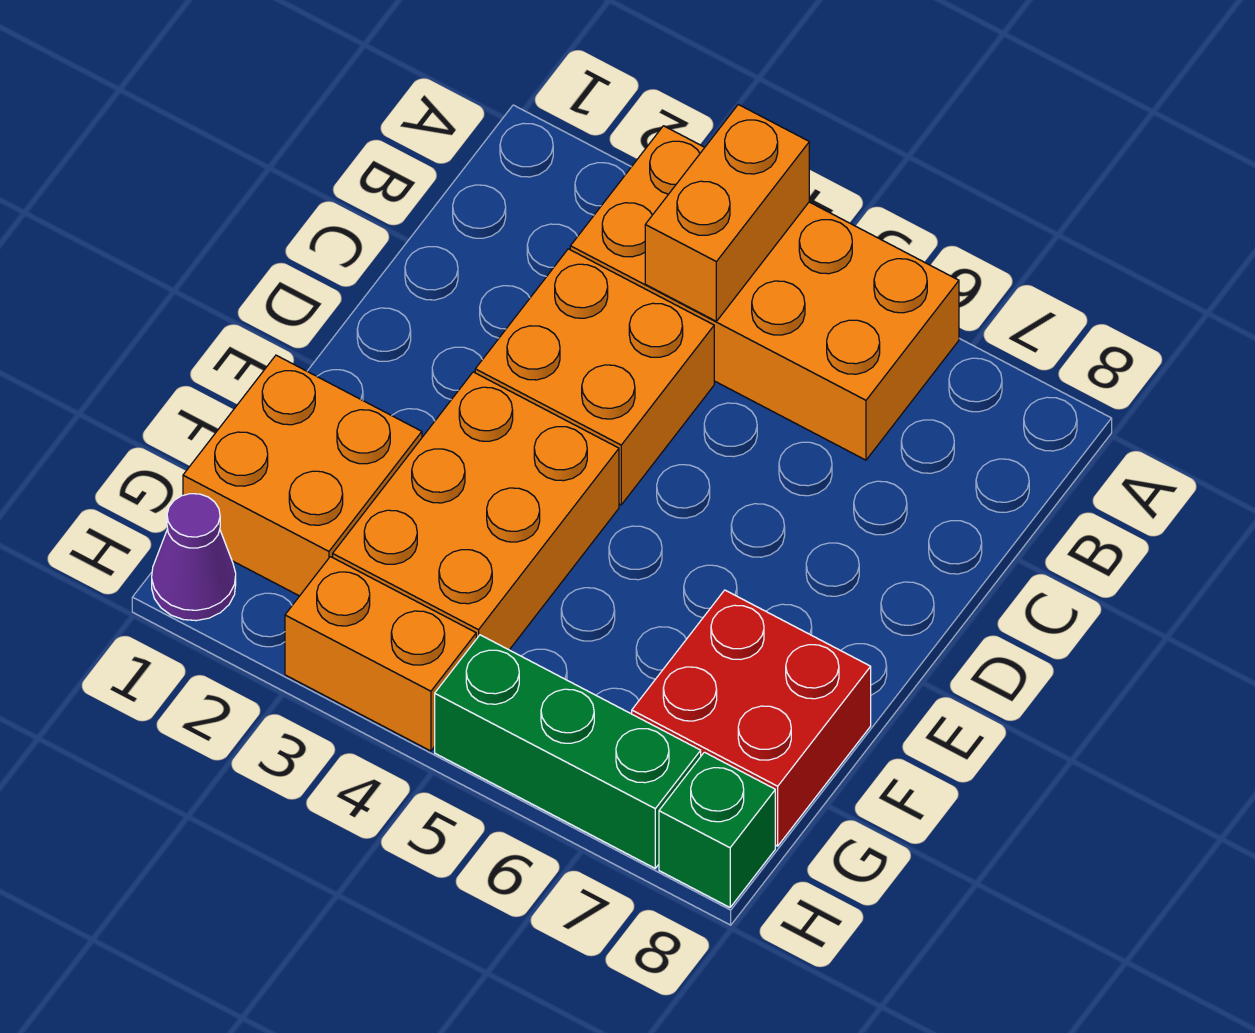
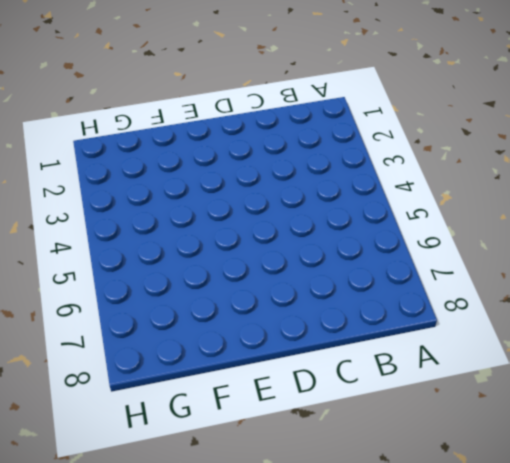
none -> orange 2x4 brick [570,126,959,460]
none -> orange 2x2 brick [475,249,714,505]

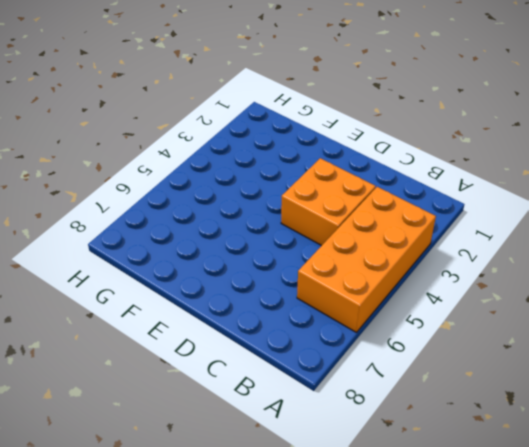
none -> orange 2x3 brick [333,372,619,650]
none -> orange 2x2 brick [183,355,422,596]

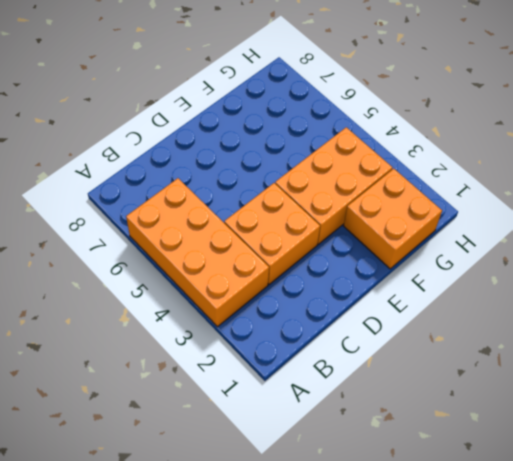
none -> red 2x2 brick [632,590,871,846]
none -> purple 1x1 cone [152,494,236,621]

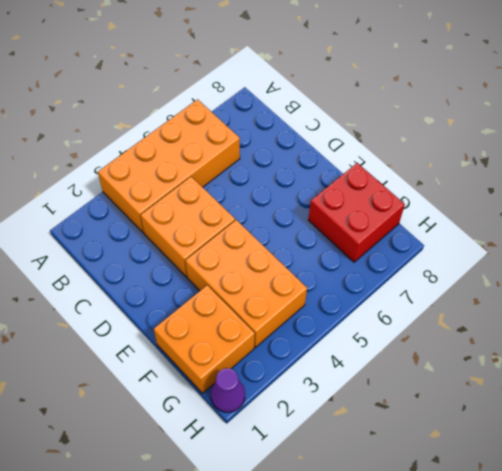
none -> orange 1x2 brick [285,557,476,751]
none -> green 1x3 brick [435,635,701,868]

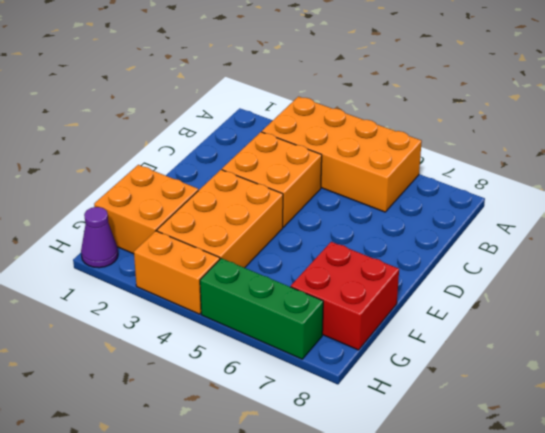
none -> green 1x1 brick [659,752,775,907]
none -> orange 1x2 brick [645,105,809,321]

